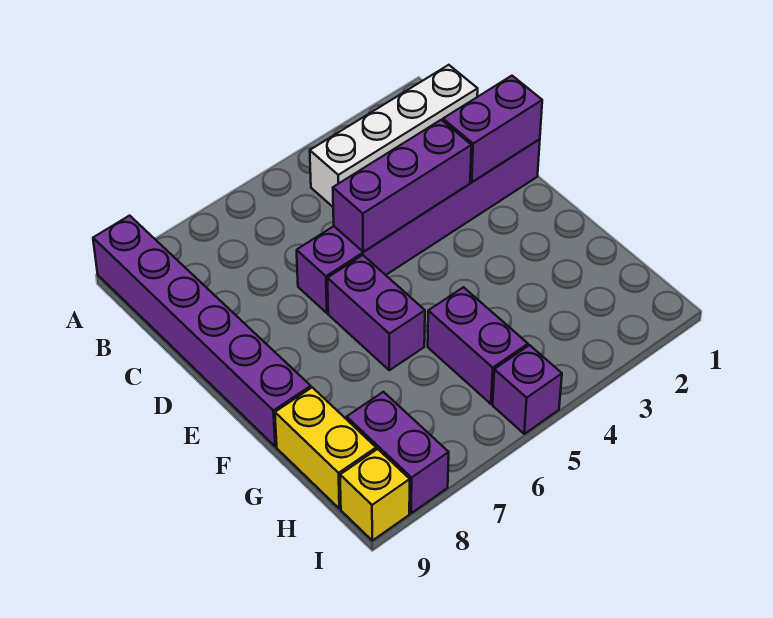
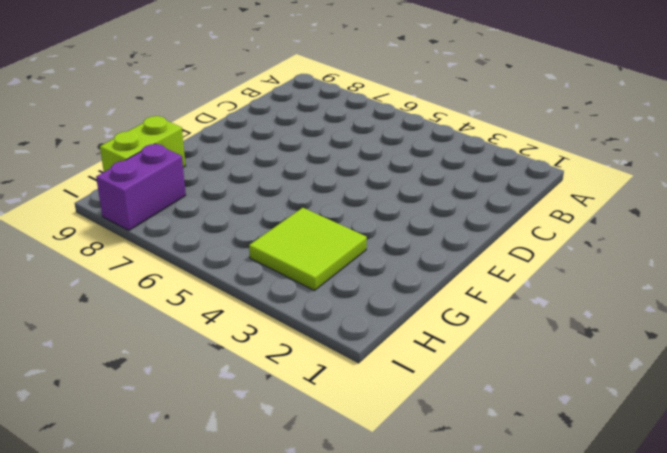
lime 2x2 tile [249,208,367,291] -> none
lime 1x2 brick [100,116,186,172] -> yellow 1x2 brick [275,387,376,509]
none -> purple 1x6 brick [93,216,311,446]
none -> white 1x4 brick [310,65,478,207]

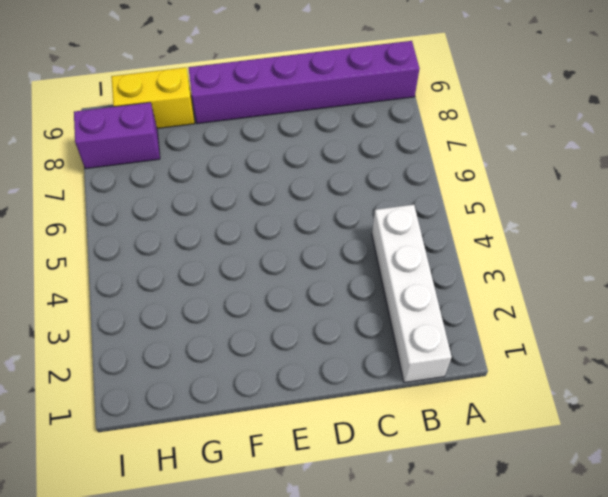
none -> purple 1x6 brick [297,139,540,313]
none -> purple 1x2 brick [327,255,425,370]

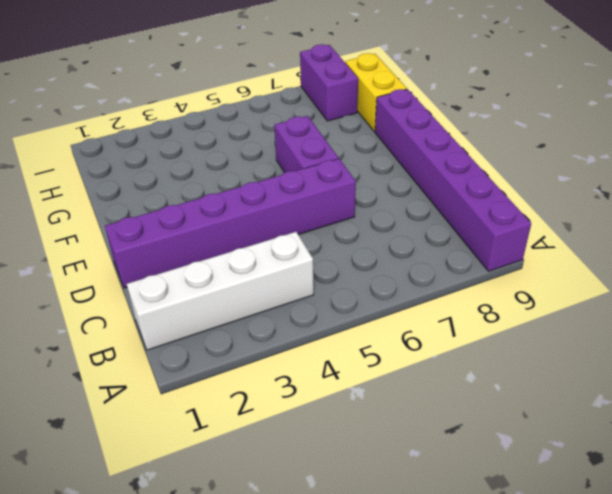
none -> purple 1x2 brick [428,287,528,404]
none -> purple 1x1 brick [493,345,562,434]

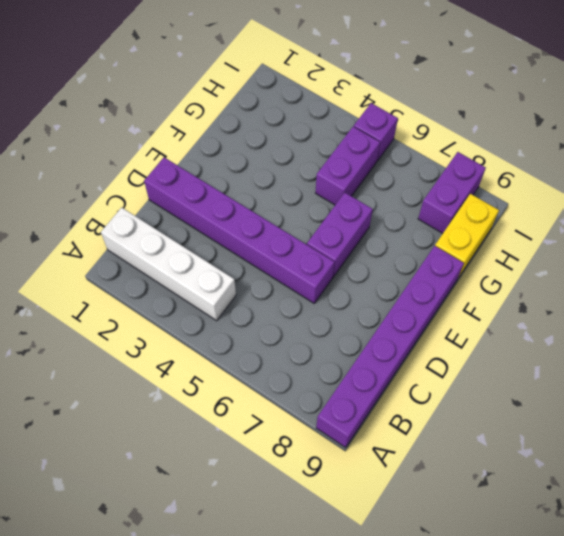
none -> yellow 1x1 brick [340,449,410,540]
none -> purple 1x2 brick [443,76,542,182]

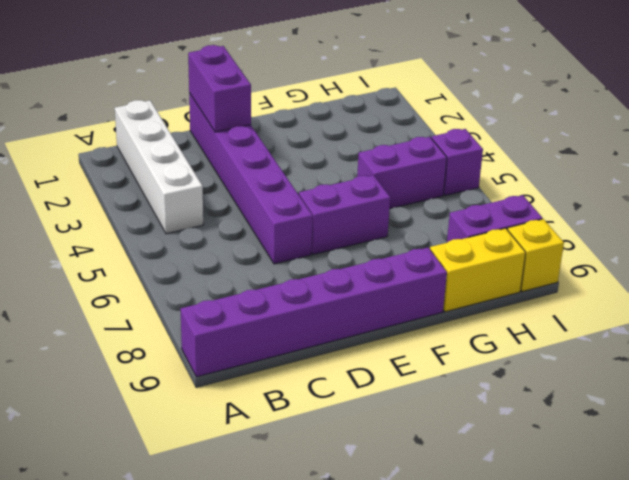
none -> purple 1x3 brick [333,120,471,252]

